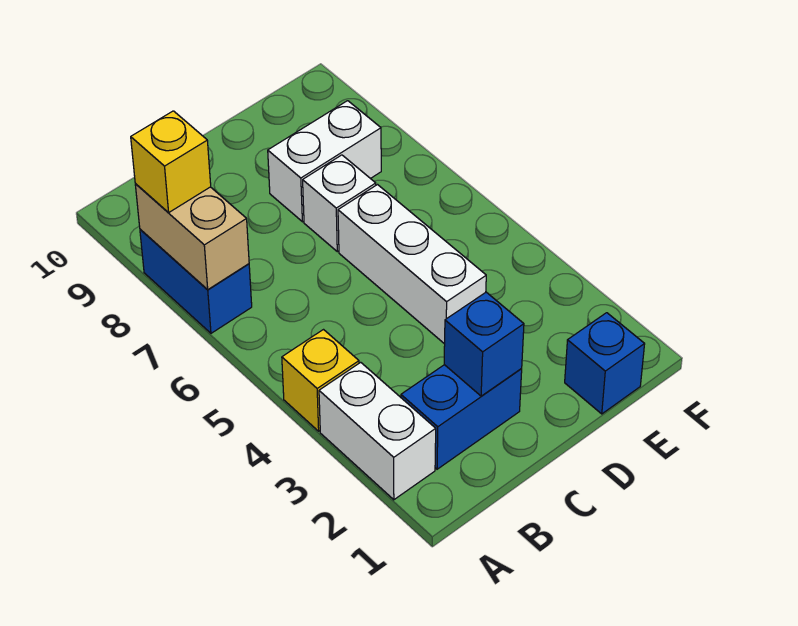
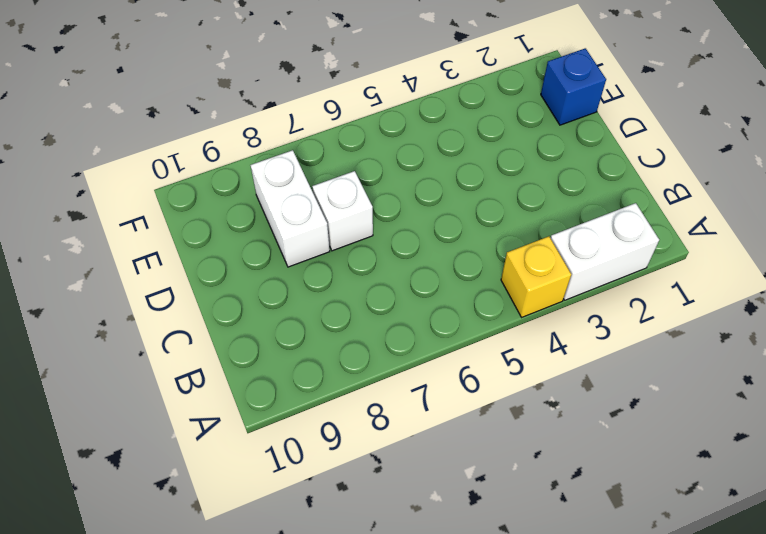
none -> blue 1x2 brick [140,229,252,333]
none -> blue 1x2 brick [401,365,522,469]

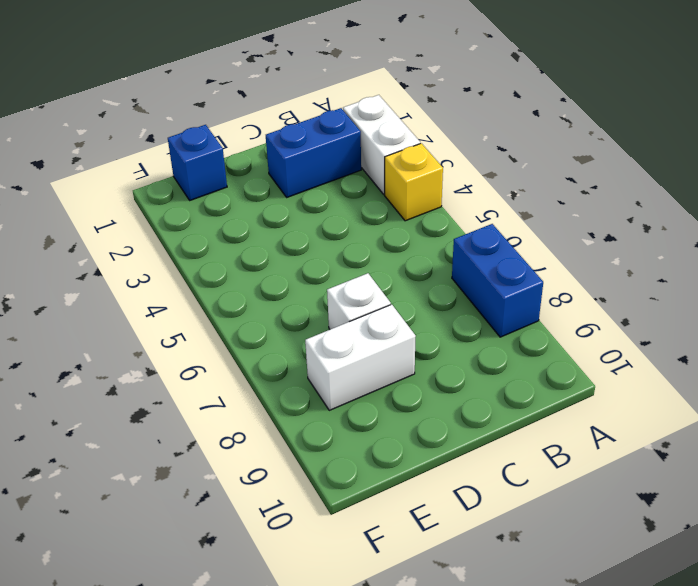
none -> white 1x3 brick [338,185,486,344]
none -> tan 1x2 brick [135,184,249,290]

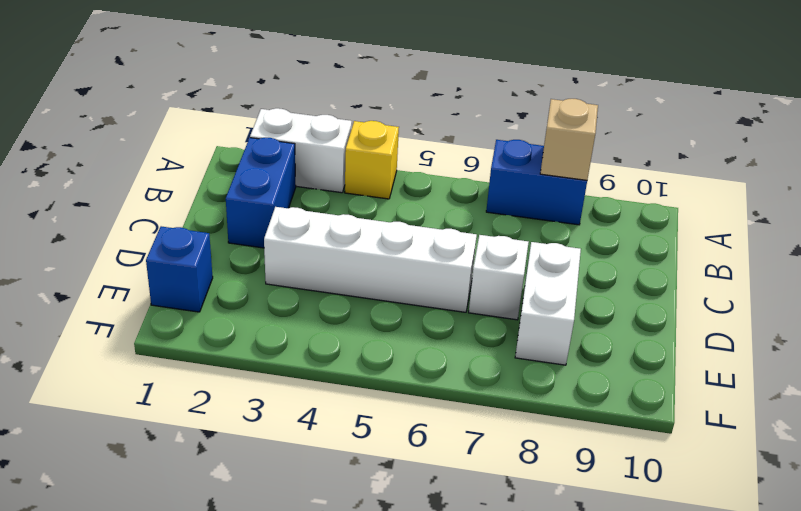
tan 1x1 brick [540,99,598,180] -> tan 1x2 brick [135,184,249,290]
white 1x4 brick [264,207,477,312] -> white 1x3 brick [338,185,486,344]
none -> blue 1x1 brick [444,292,524,396]
none -> yellow 1x1 brick [131,111,211,212]

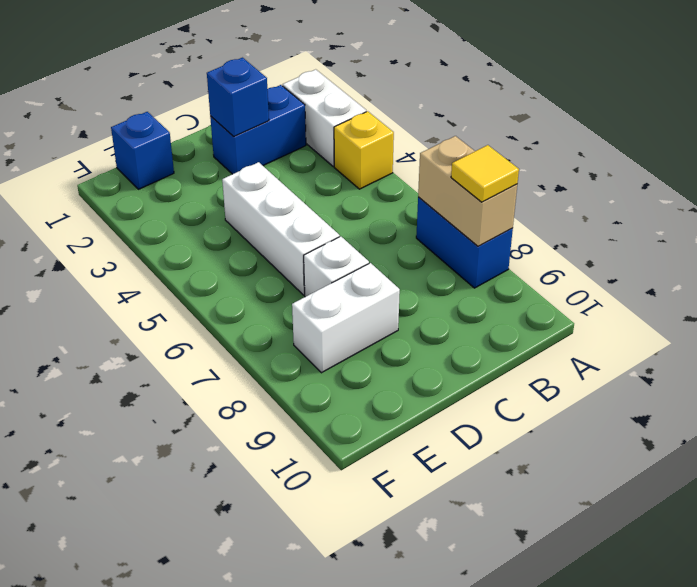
yellow 1x1 tile [451,145,519,202] -> yellow 1x1 brick [131,111,211,212]

